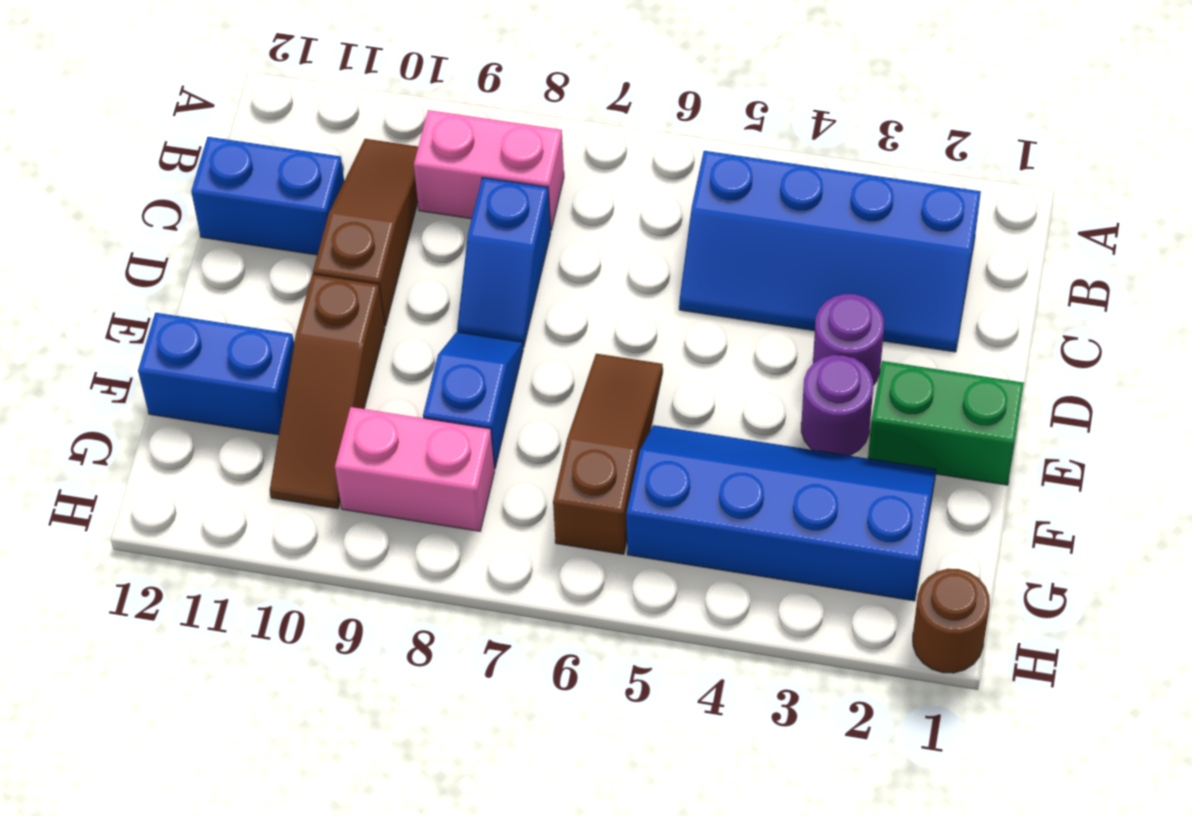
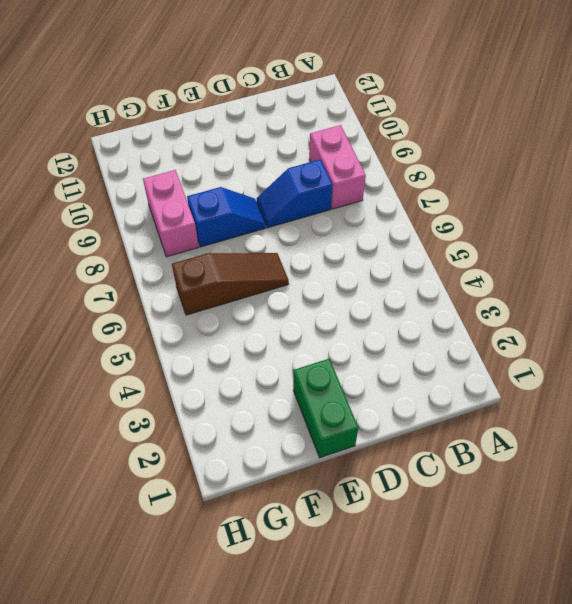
none -> blue 2x4 slope [679,151,981,352]
none -> brown 1x3 slope [313,139,418,326]
none -> blue 1x2 brick [191,137,344,255]

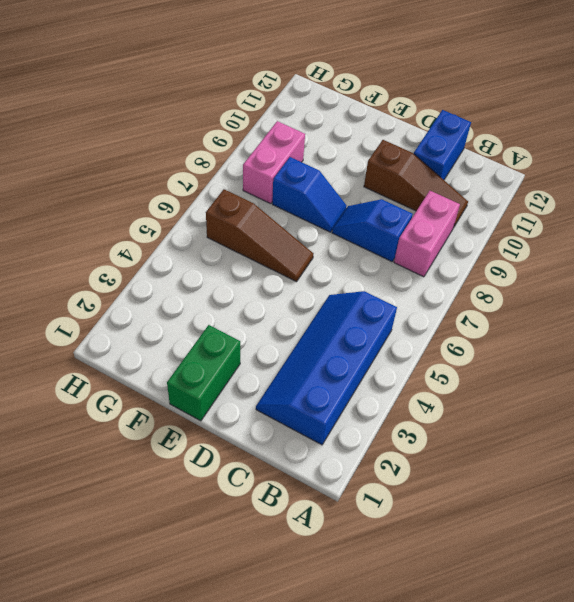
none -> purple 1x1 round brick [813,294,884,385]
none -> purple 1x1 round brick [801,355,873,456]
none -> brown 1x3 slope [270,274,385,509]

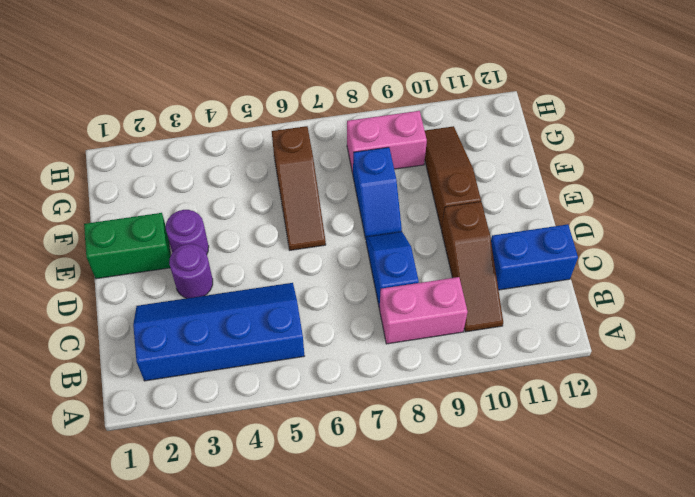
none -> blue 2x4 slope [626,425,936,601]
none -> blue 1x2 brick [138,313,294,435]
none -> brown 1x1 round brick [913,569,990,673]

